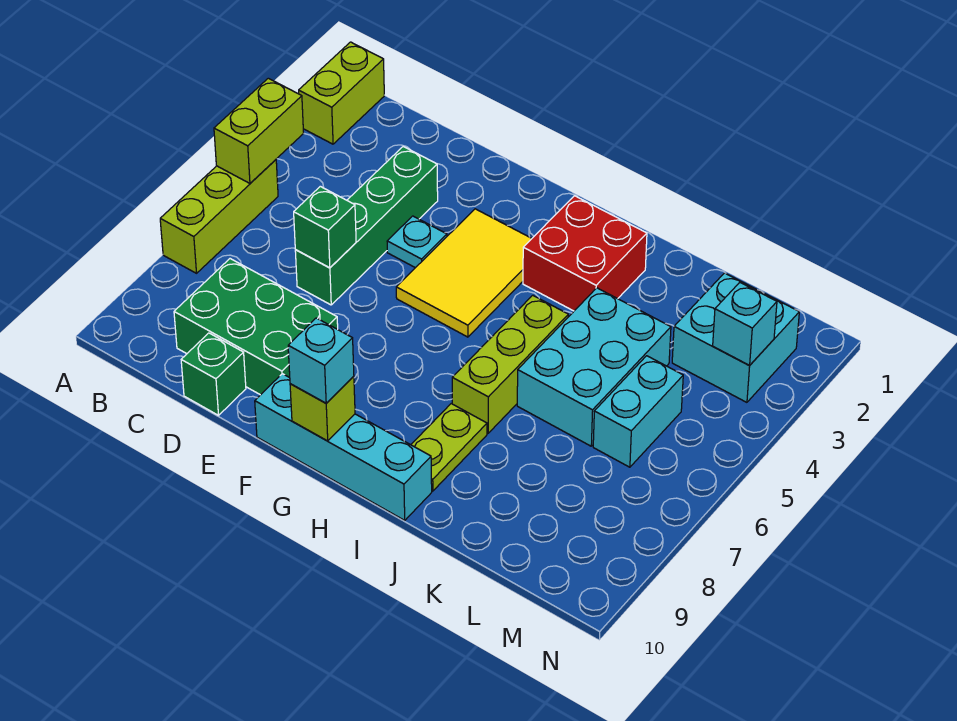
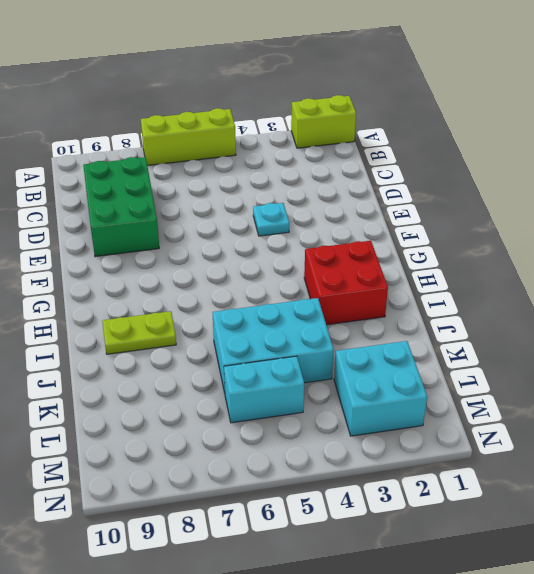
none -> green 1x4 brick [295,147,438,305]
none -> green 1x1 brick [181,333,246,415]
none -> yellow 2x3 tile [396,209,532,337]

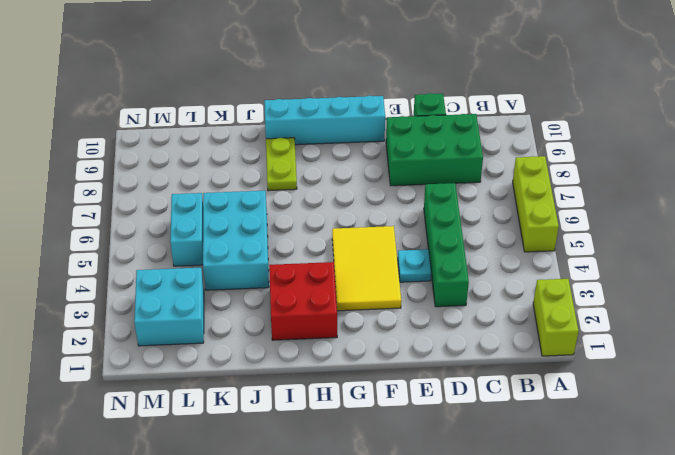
none -> lime 1x3 brick [452,295,568,433]
none -> lime 1x2 brick [214,78,304,183]
none -> green 1x1 brick [294,186,356,268]

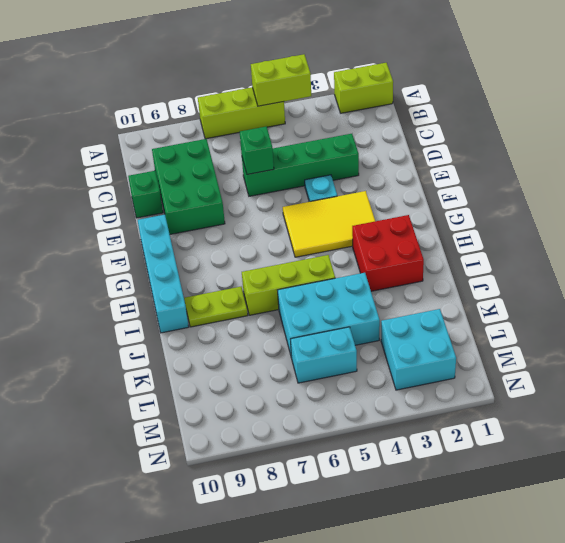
none -> lime 1x1 brick [290,376,355,441]
none -> cyan 1x1 brick [713,283,777,366]
none -> cyan 1x1 brick [288,318,354,403]

